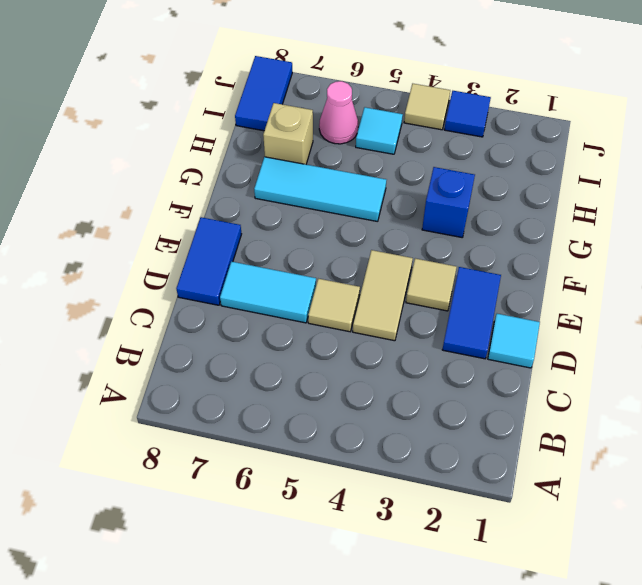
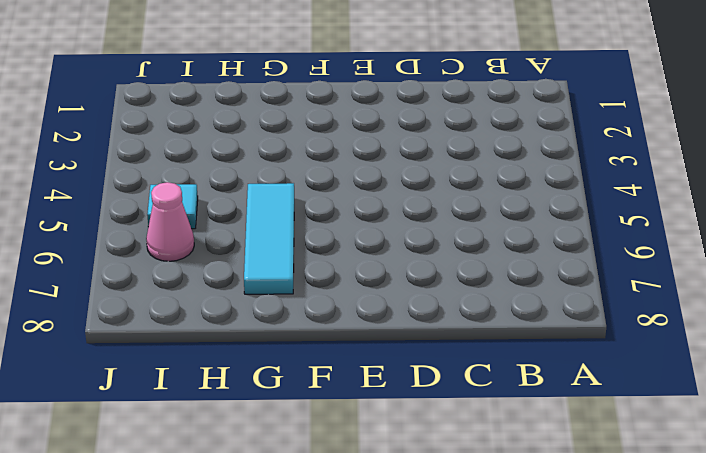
none -> cyan 1x1 tile [488,314,540,368]
none -> blue 1x2 tile [442,267,501,359]
none -> tan 1x2 tile [353,250,413,341]

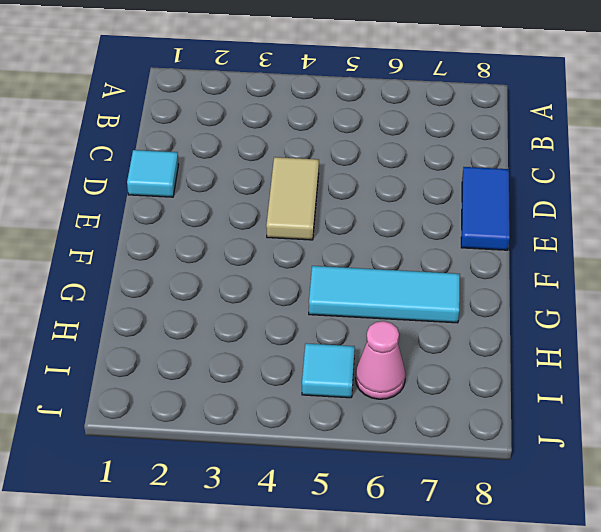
none -> blue 1x2 tile [442,267,501,359]
none -> tan 1x1 tile [308,279,360,332]
none -> cyan 1x2 tile [220,262,316,323]

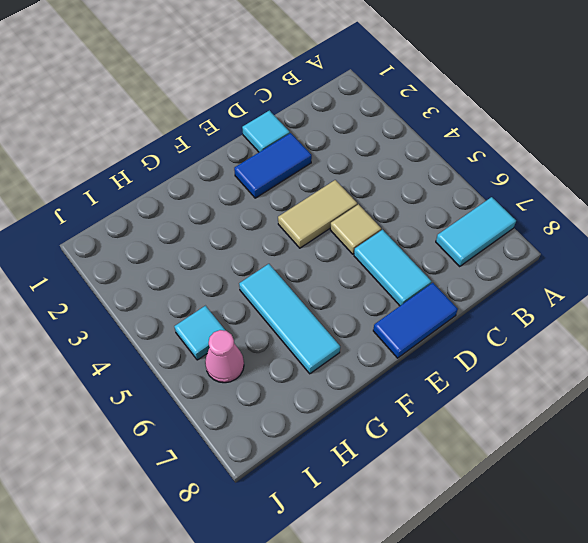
cyan 1x2 tile [436,197,516,267] -> none
none -> tan 1x1 tile [406,258,457,311]
none -> blue 1x1 brick [422,167,475,237]
none -> tan 1x1 brick [263,103,313,164]

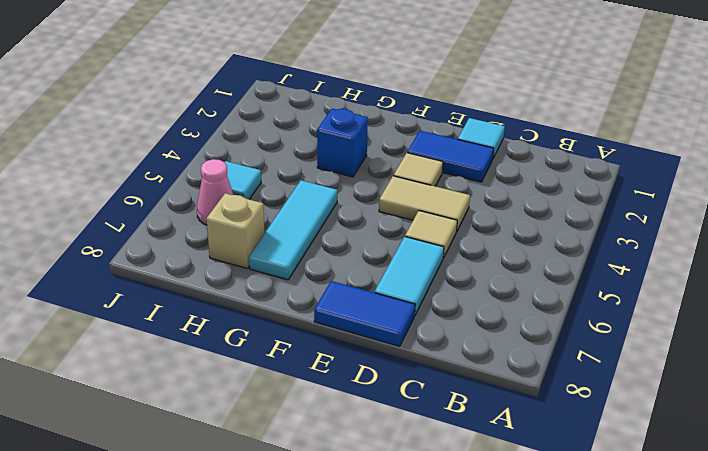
none -> blue 1x2 tile [235,56,292,131]
none -> blue 1x1 tile [444,91,491,137]
none -> tan 1x1 tile [404,84,450,130]

